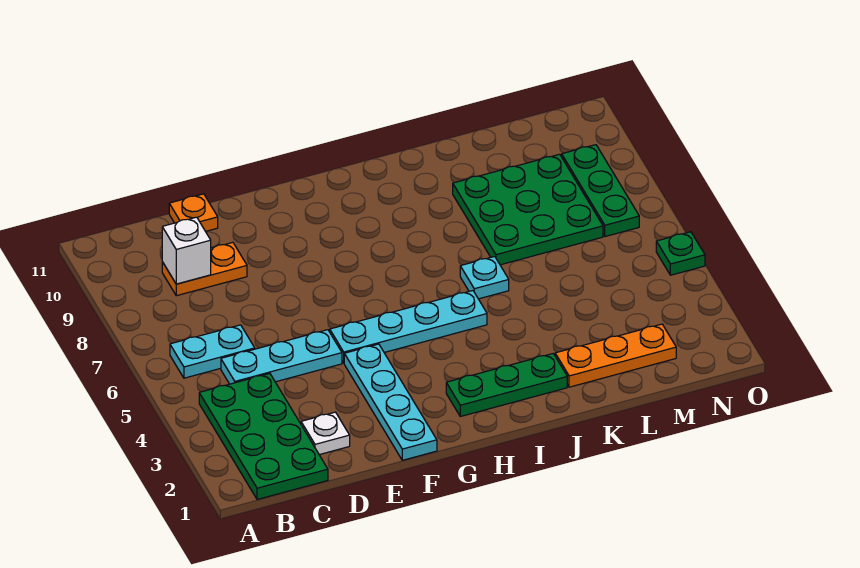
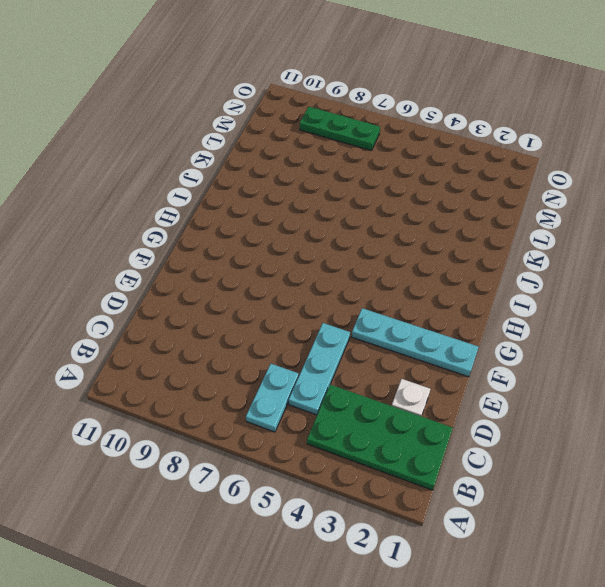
none -> orange 1x2 plate [162,242,247,296]
none -> orange 1x1 plate [169,194,218,231]
none -> cyan 1x4 plate [330,291,487,363]

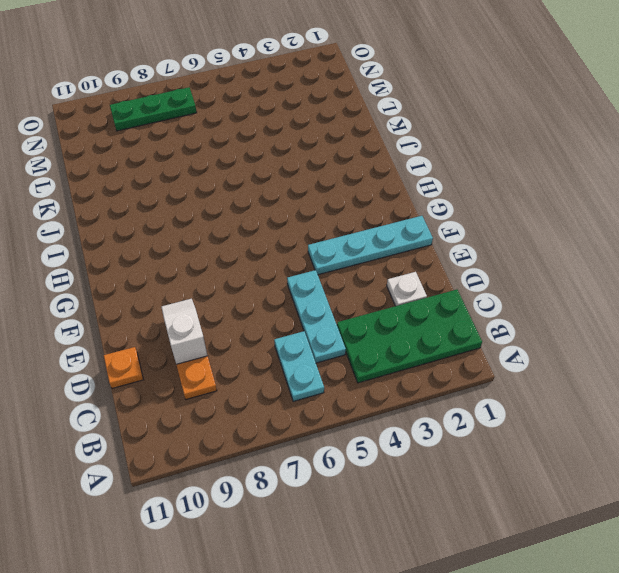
white 1x2 slope [162,299,208,364] -> none
none -> cyan 1x4 plate [330,291,487,363]
none -> green 1x3 plate [446,354,567,416]
none -> cyan 1x1 plate [460,256,509,299]

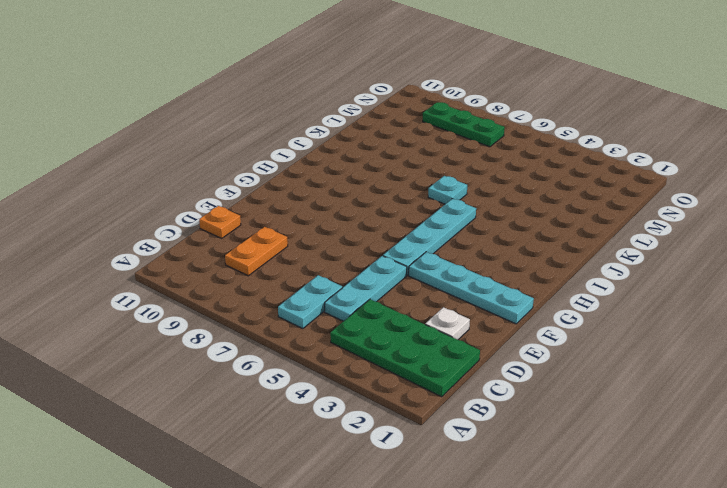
none -> green 1x3 plate [446,354,567,416]
none -> orange 1x3 plate [555,324,676,387]
none -> green 3x3 plate [453,154,603,265]

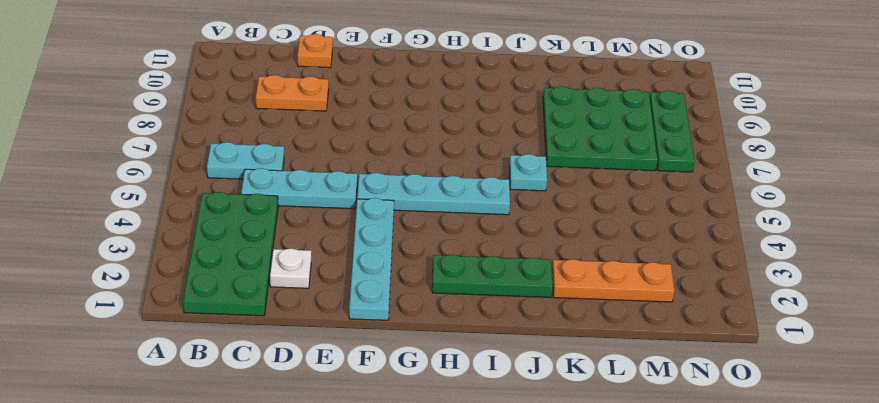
none -> green 1x1 plate [656,232,705,275]
none -> white 1x1 brick [162,217,211,284]

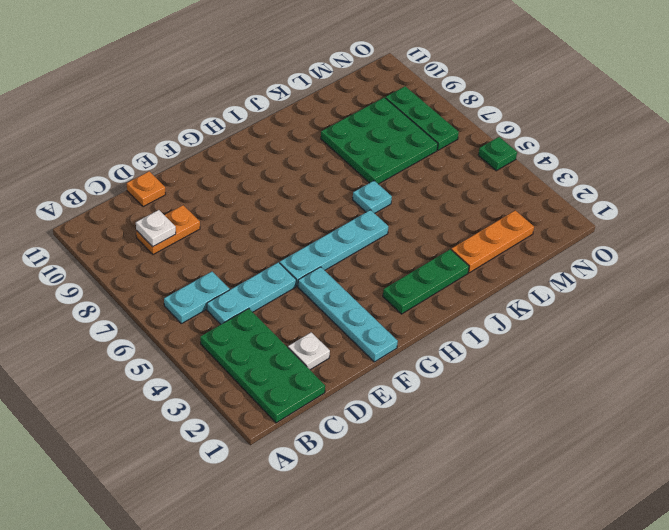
white 1x1 plate [136,210,176,247] -> white 1x1 brick [162,217,211,284]

